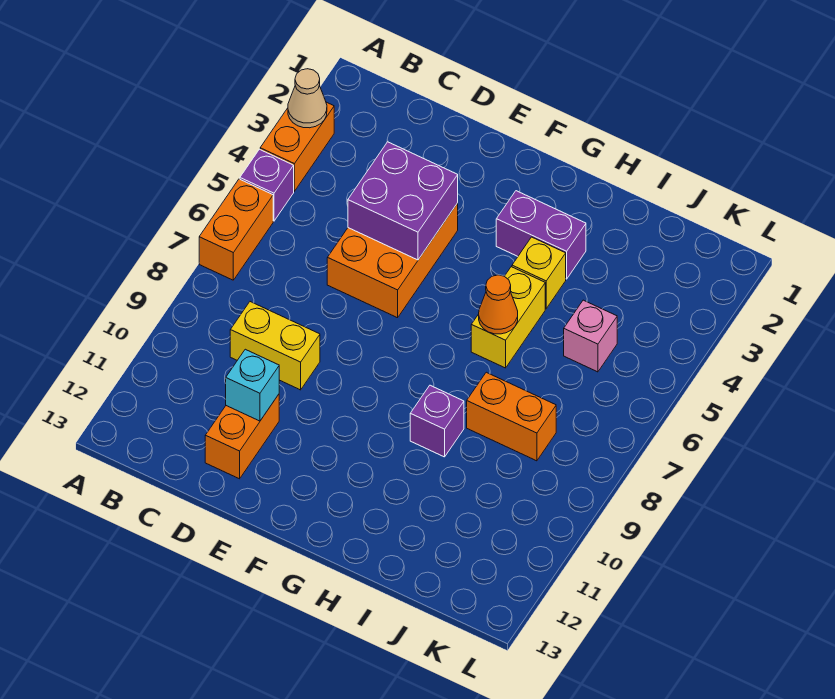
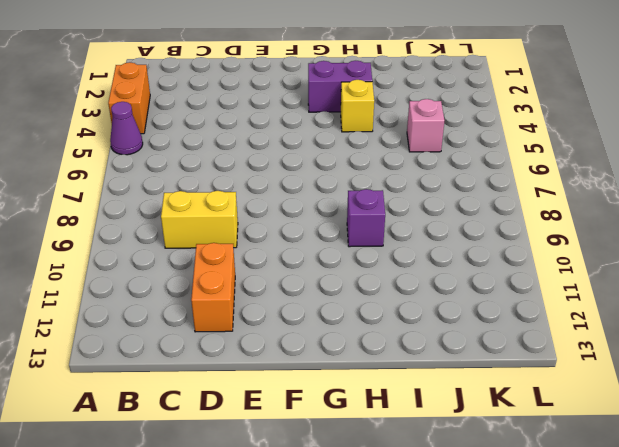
purple 1x1 cone [110,102,143,155] -> purple 1x1 brick [240,149,294,221]
none -> orange 1x2 brick [199,179,273,280]
none -> orange 2x3 brick [327,203,458,318]
none -> yellow 1x2 brick [471,267,545,368]

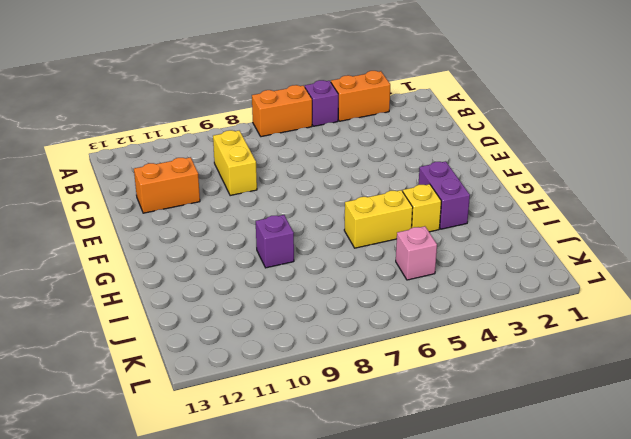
none -> orange 2x3 brick [327,203,458,318]
none -> orange 1x2 brick [467,372,556,461]
none -> tan 1x1 cone [288,69,327,128]

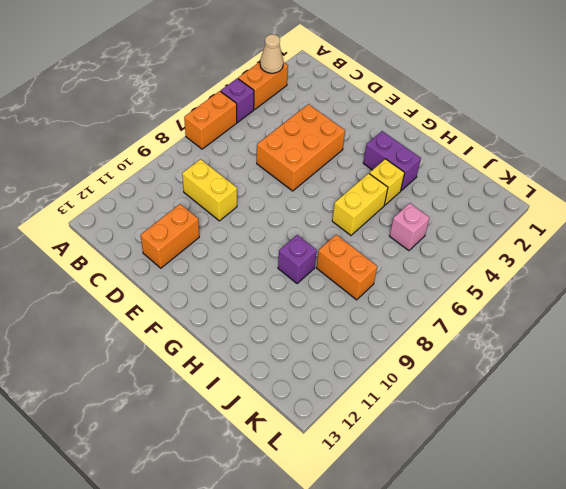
none -> purple 2x2 brick [348,142,458,260]
none -> cyan 1x1 brick [226,349,279,421]
none -> orange 1x1 cone [479,275,518,334]

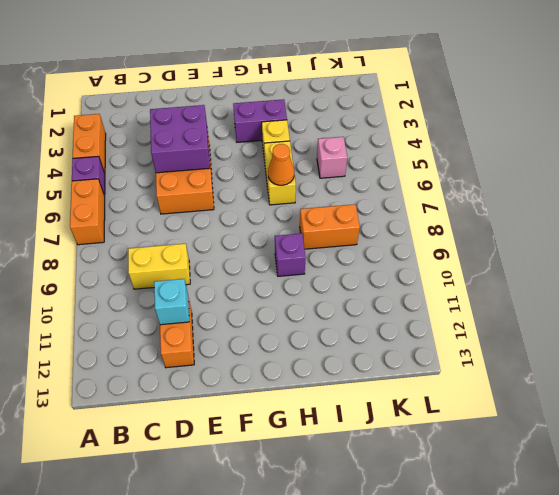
none -> tan 1x1 cone [288,69,327,128]

